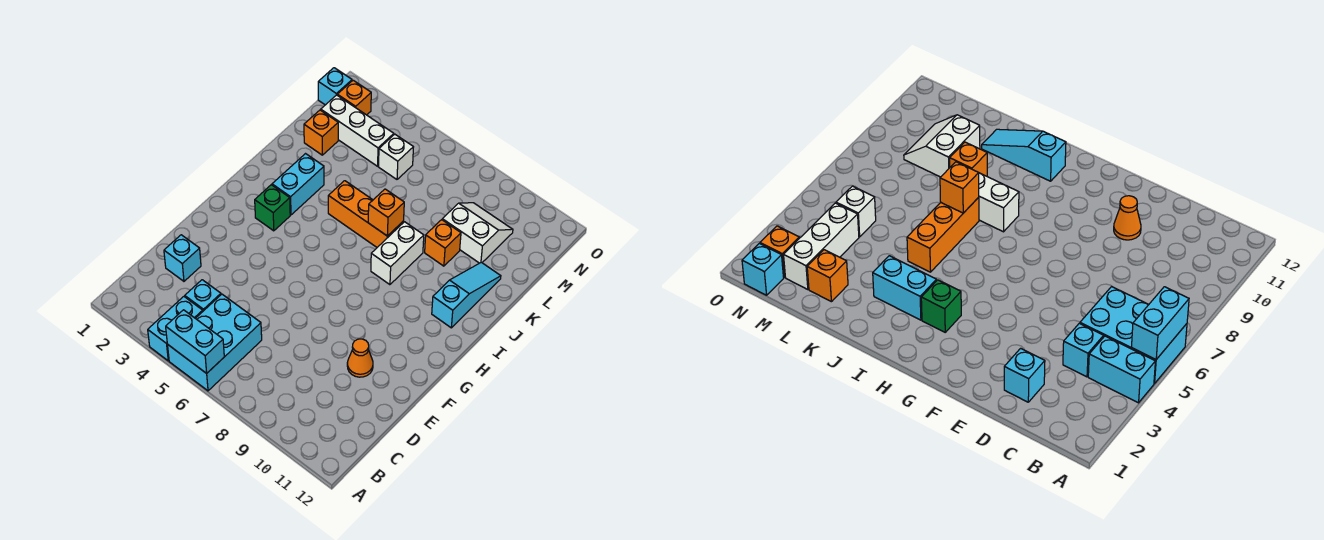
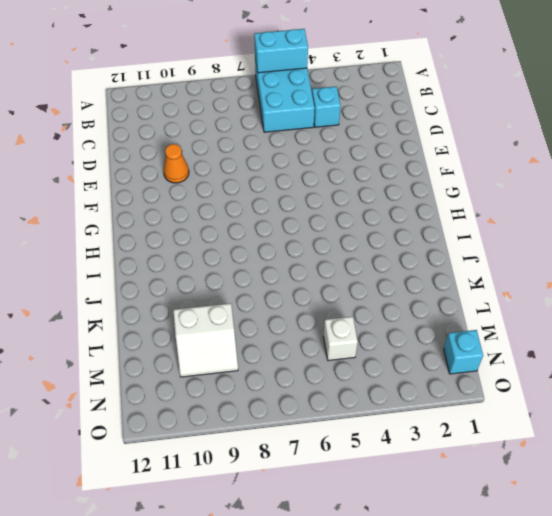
none -> cyan 1x2 brick [148,297,203,361]
none -> cyan 1x1 brick [164,235,201,281]
none -> green 1x1 brick [255,185,290,231]

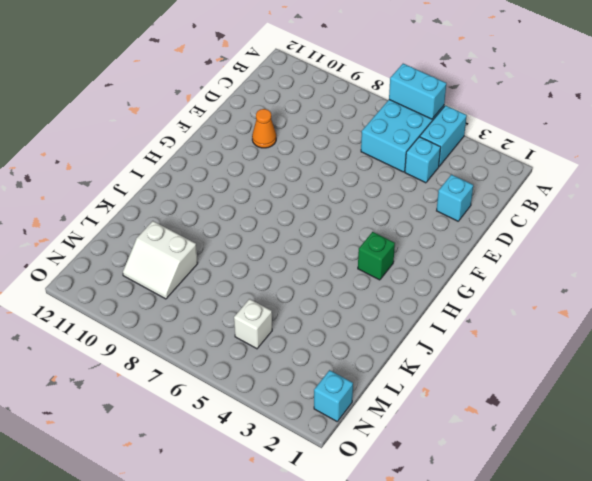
none -> cyan 1x2 brick [272,154,324,215]
none -> white 1x2 brick [371,222,424,285]
none -> cyan 1x3 slope [432,262,501,328]

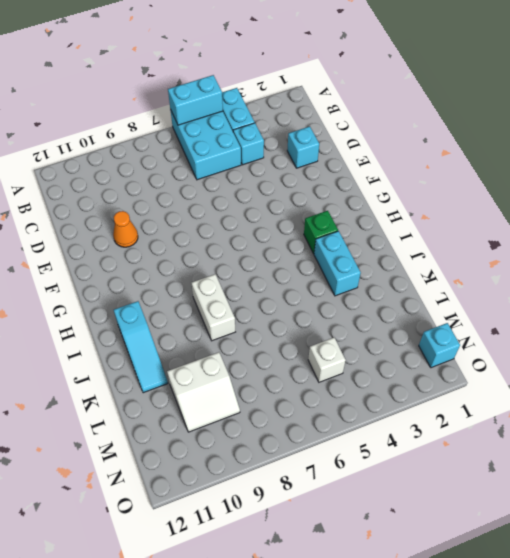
none -> orange 1x3 brick [328,181,404,247]
none -> orange 1x1 brick [425,220,461,266]
none -> orange 1x1 brick [304,110,338,155]

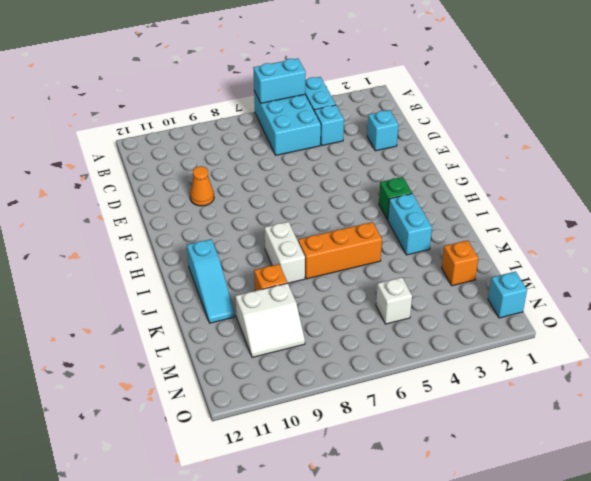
none -> white 1x3 brick [321,95,394,166]
none -> orange 1x1 brick [337,80,371,115]
none -> orange 1x1 brick [368,189,404,236]

